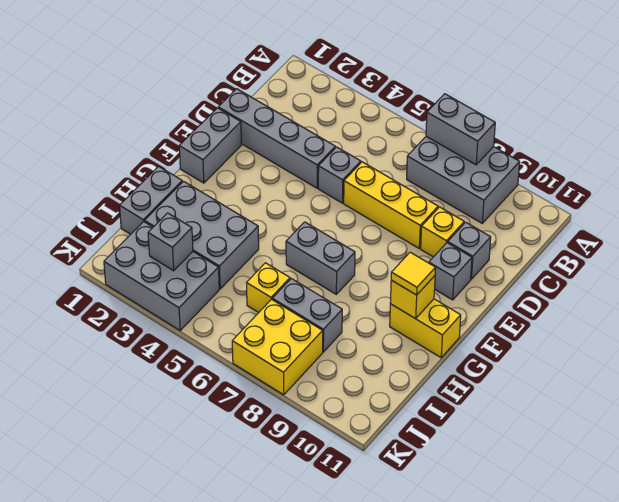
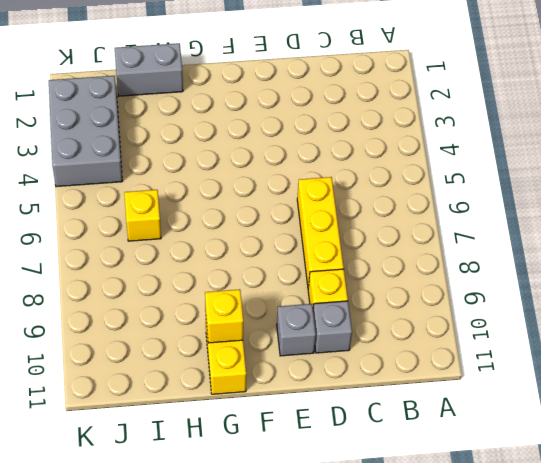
none -> grey 2x3 brick [407,136,520,223]
none -> grey 1x4 brick [218,89,335,188]
none -> grey 1x1 brick [318,147,361,203]

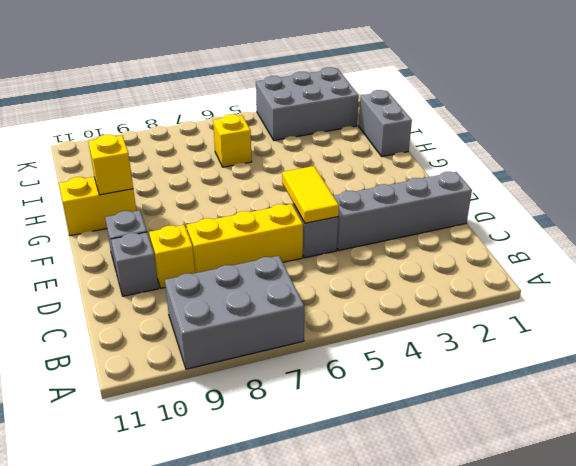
yellow 1x2 tile [282,166,339,223] -> none
none -> grey 1x2 brick [179,108,242,183]
none -> grey 1x2 brick [286,222,355,294]
none -> grey 2x3 brick [145,181,259,289]

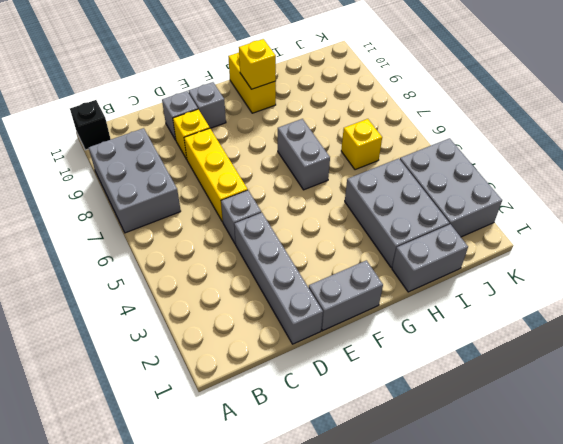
black 1x1 brick [70,100,111,150] -> none
none -> grey 1x2 brick [272,278,342,352]
none -> yellow 2x2 brick [232,299,323,395]
none -> grey 1x2 brick [426,94,495,165]

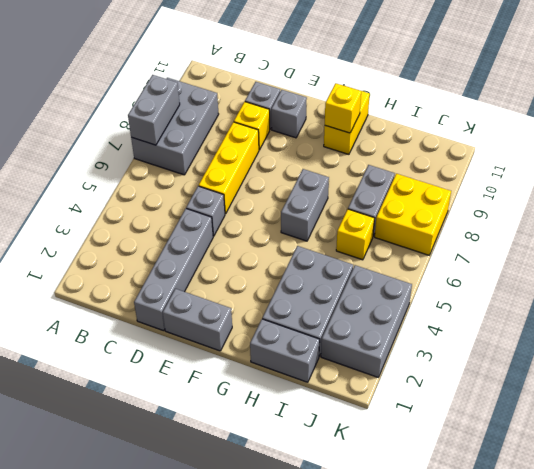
none -> grey 1x1 brick [148,213,193,271]
none -> yellow 1x1 tile [391,252,436,295]

